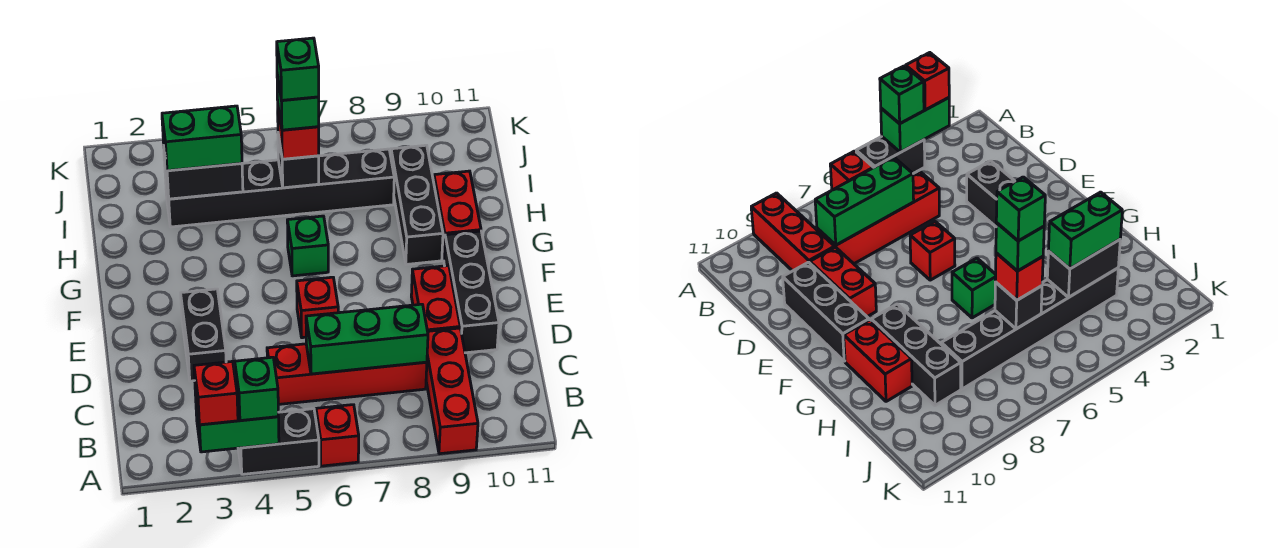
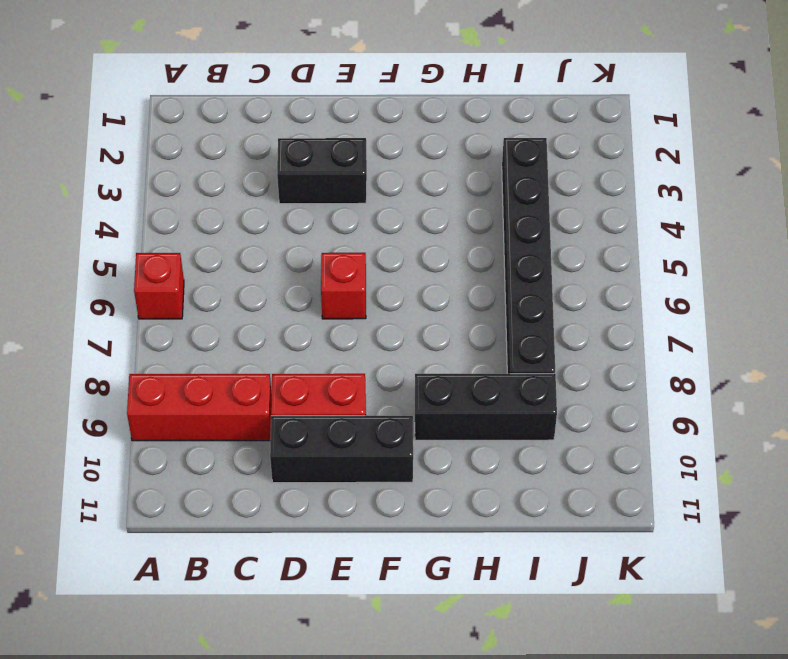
none -> black 1x2 brick [238,409,319,474]
none -> red 1x4 brick [267,344,427,404]
none -> green 1x1 brick [287,216,328,276]

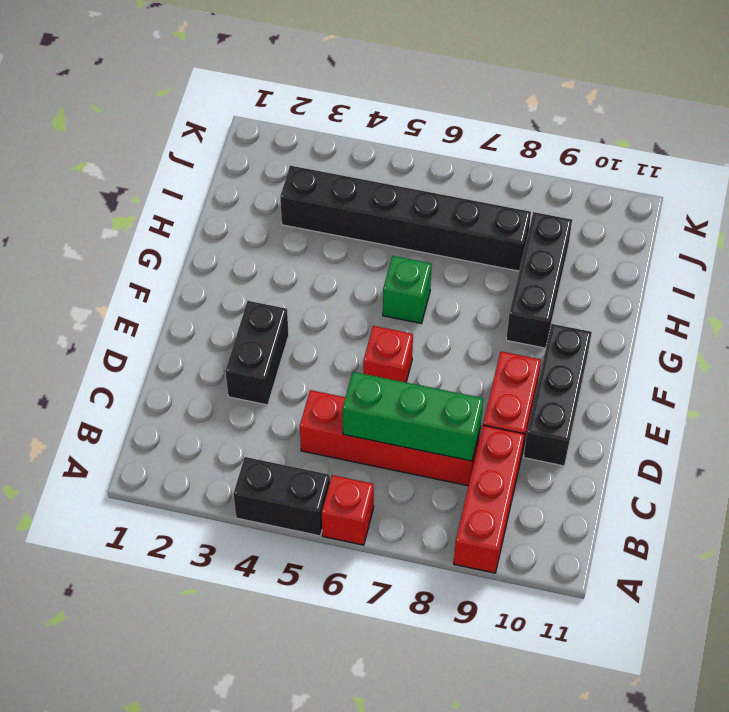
none -> red 1x2 brick [434,171,481,260]
none -> green 1x2 brick [195,394,279,452]
none -> black 1x2 brick [164,150,243,199]

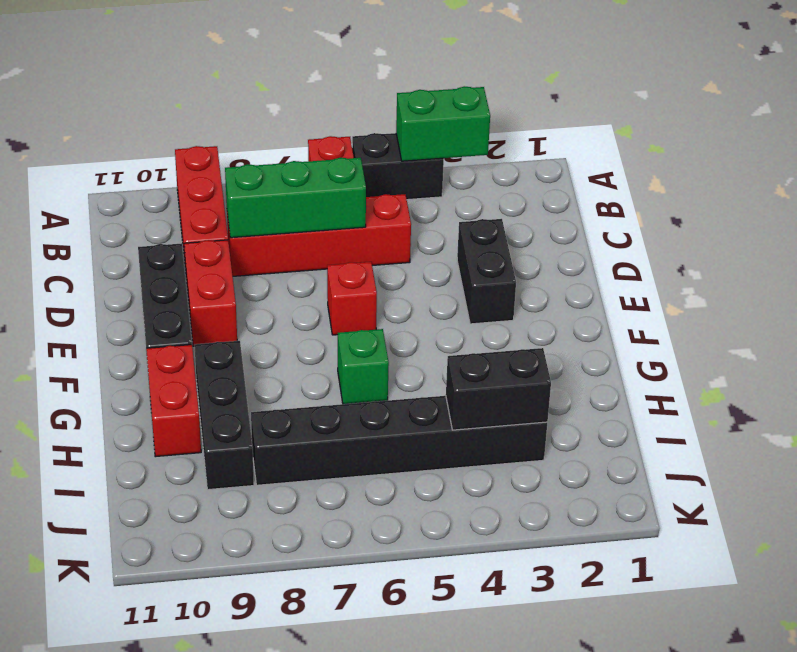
none -> black 1x1 brick [278,135,319,188]
none -> red 1x1 brick [194,361,238,425]
none -> green 1x1 brick [235,357,278,421]

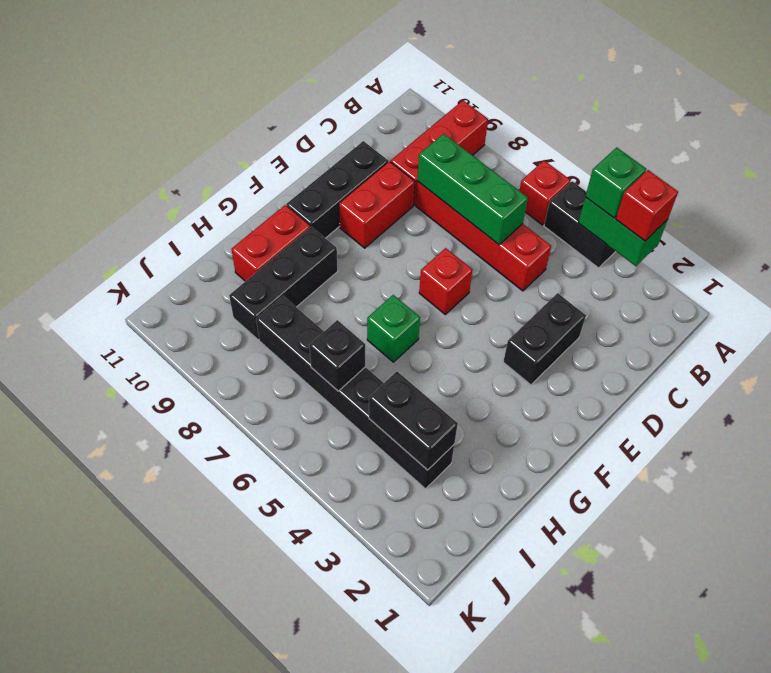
none -> green 1x2 brick [162,106,242,171]
none -> red 1x1 brick [278,108,319,159]
none -> green 1x1 brick [277,75,319,130]

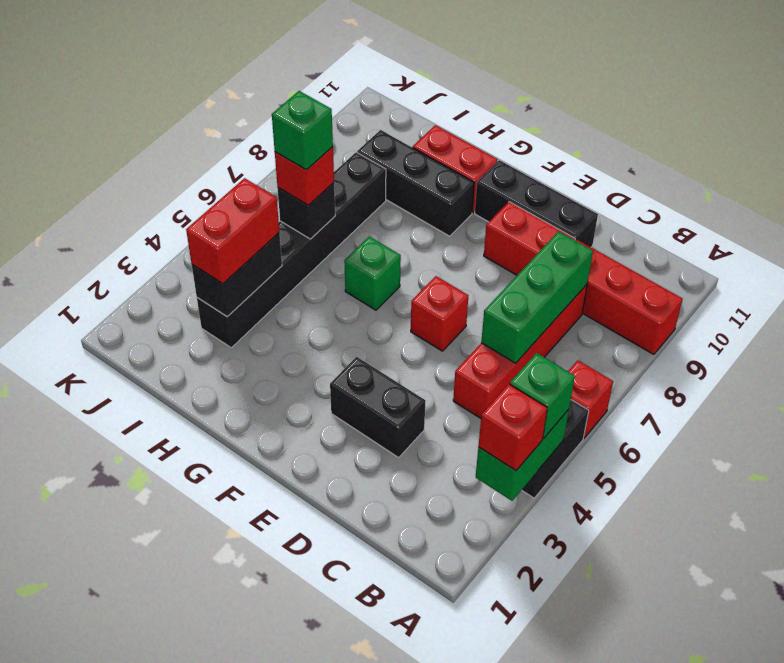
red 1x2 brick [186,178,279,284] -> green 1x2 brick [162,106,242,171]
none -> green 1x1 brick [277,38,319,100]

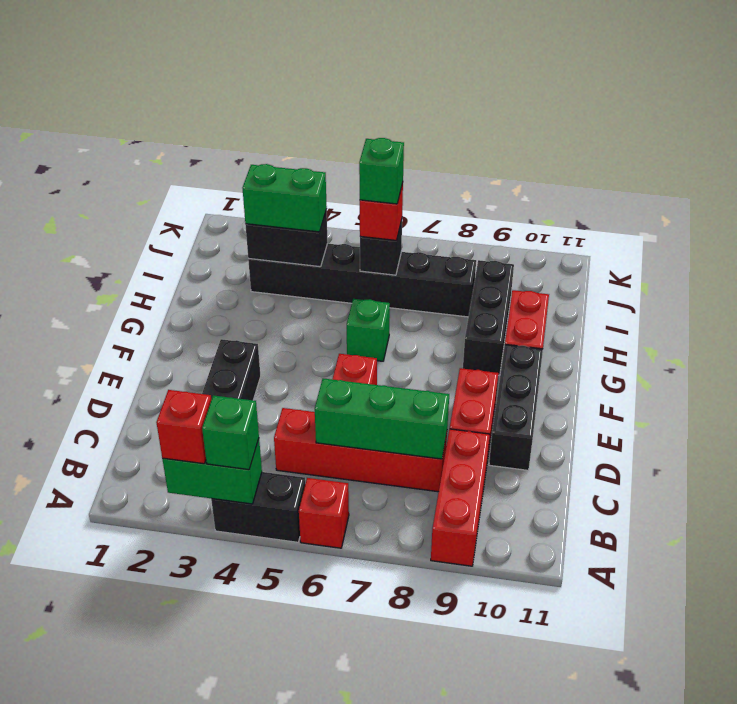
none -> green 1x1 brick [277,38,319,100]

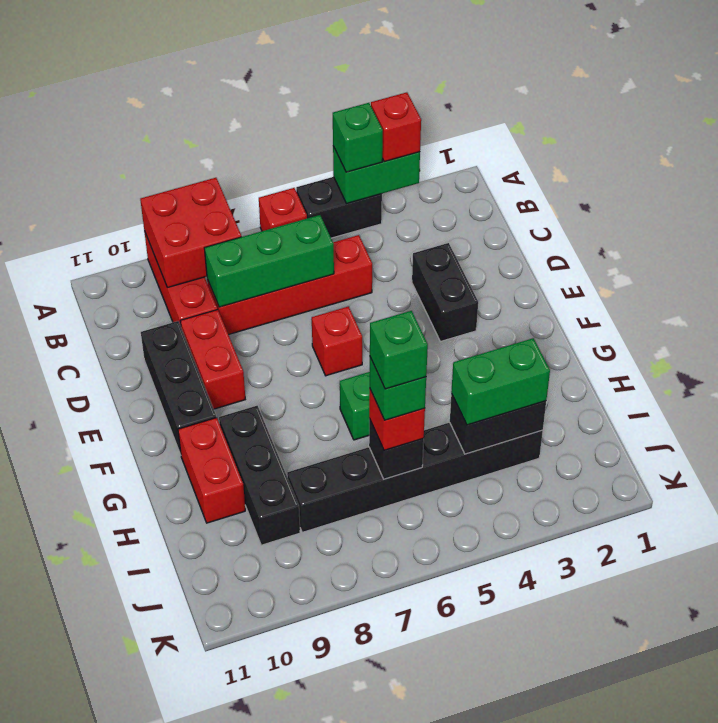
red 2x2 brick [140,178,241,288] -> none

